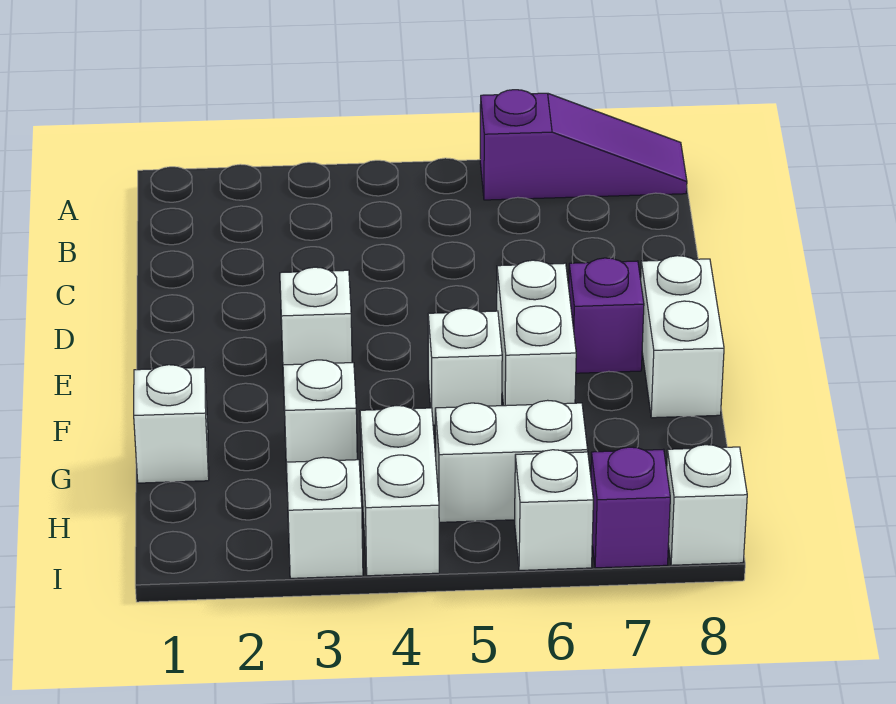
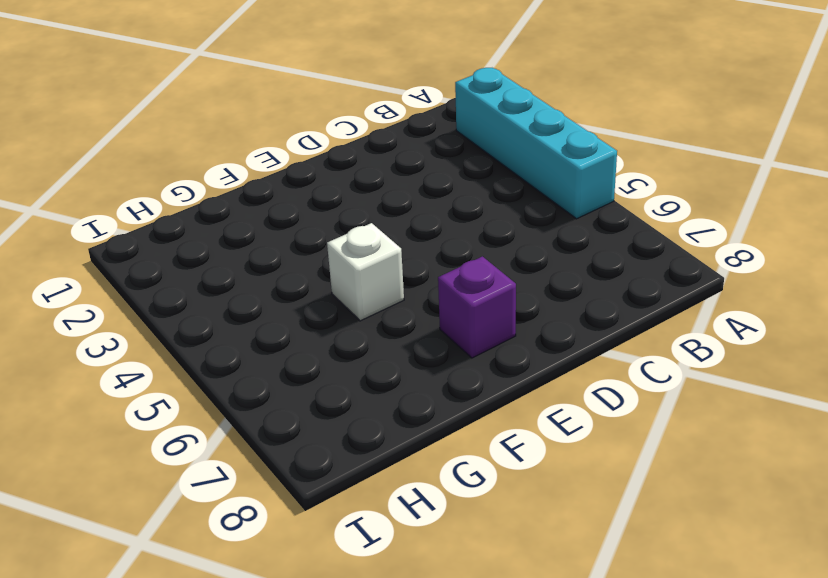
cyan 1x4 brick [455,68,617,219] -> none
none -> purple 1x3 slope [480,90,687,200]
none -> white 1x1 brick [280,267,352,383]
none -> white 1x2 brick [497,260,576,406]

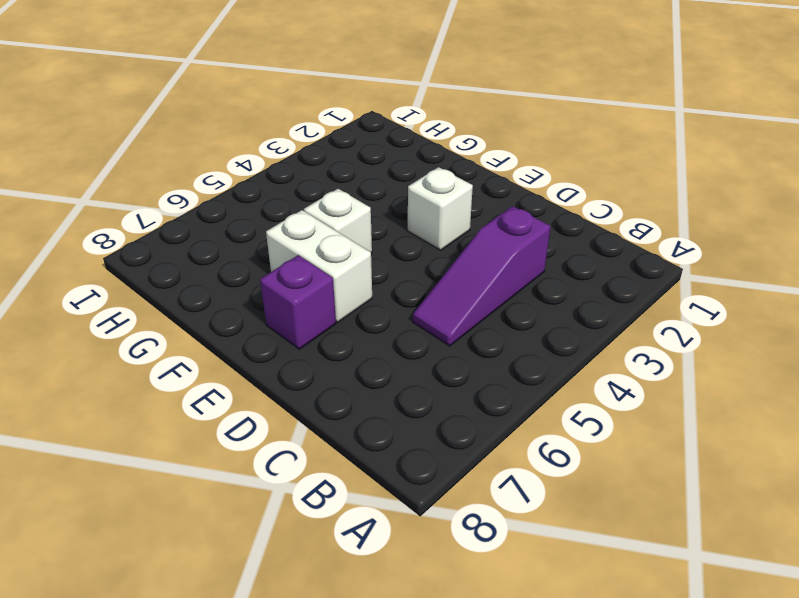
purple 1x3 slope [413,206,551,346] -> purple 1x3 slope moved to [480,90,687,200]
none -> white 1x2 brick [641,256,724,418]
none -> white 1x1 brick [134,365,209,483]
none -> white 1x1 brick [283,360,357,470]

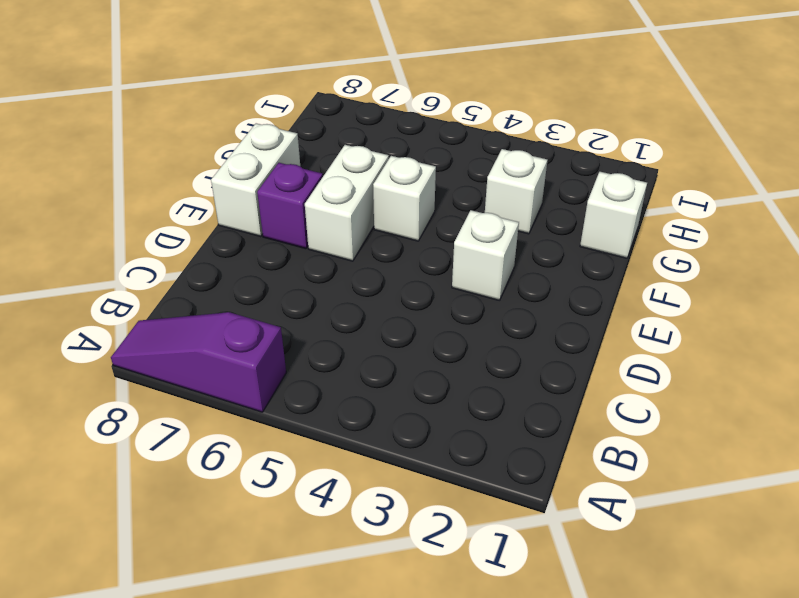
none -> white 1x2 brick [360,406,439,576]
none -> white 1x2 brick [435,400,588,522]
none -> white 1x1 brick [286,457,363,578]

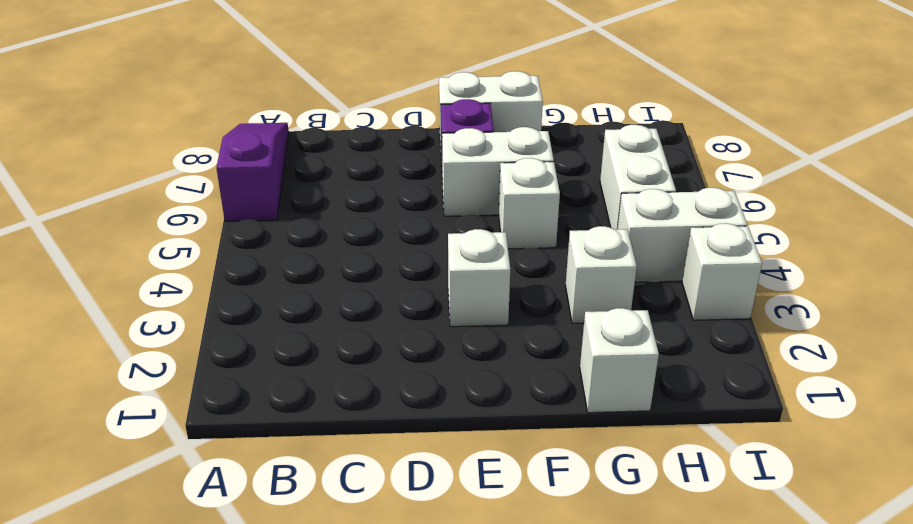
none -> white 1x1 brick [515,450,593,570]
none -> purple 1x1 brick [591,447,670,568]
none -> white 1x1 brick [667,445,747,565]

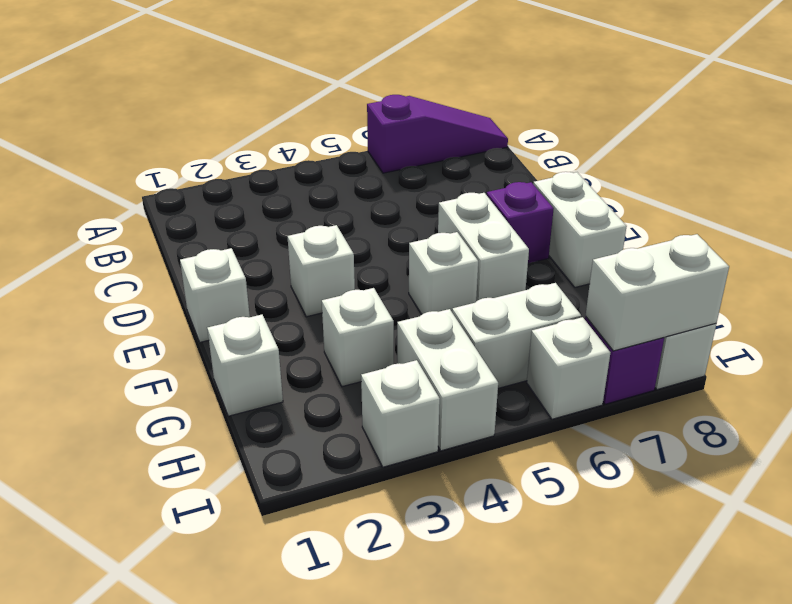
white 1x1 brick [180,248,250,342] -> none
white 1x2 brick [585,234,729,351] -> none

